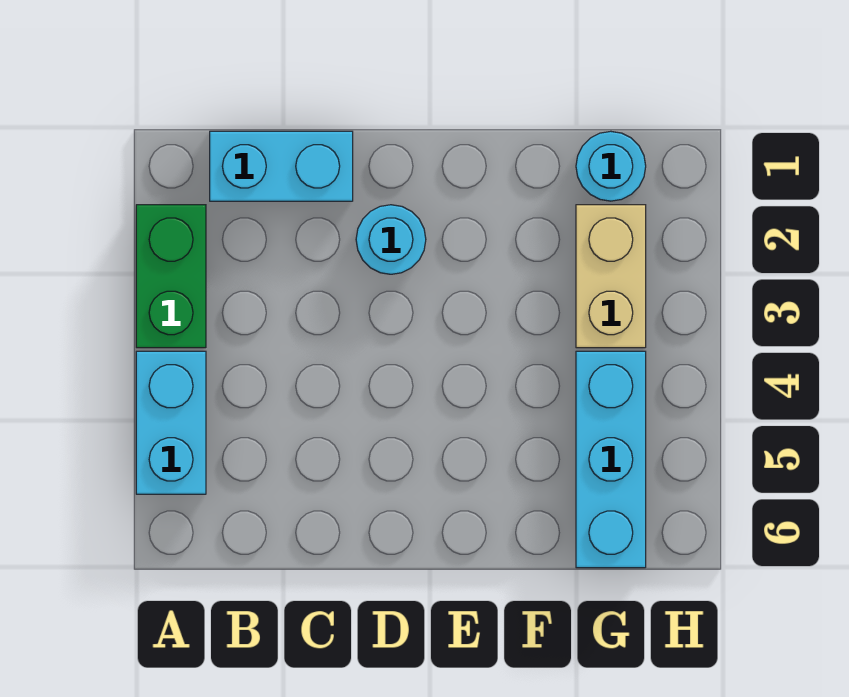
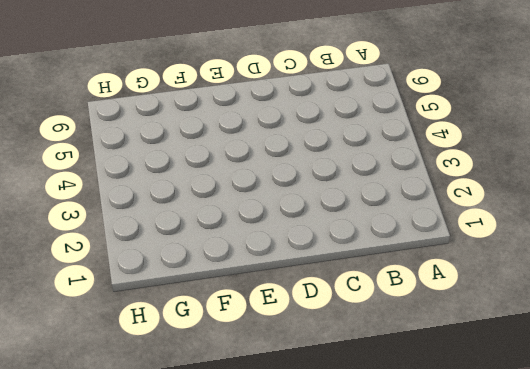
none -> green 1x2 brick [136,205,206,348]
none -> cyan 1x2 brick [136,351,206,494]

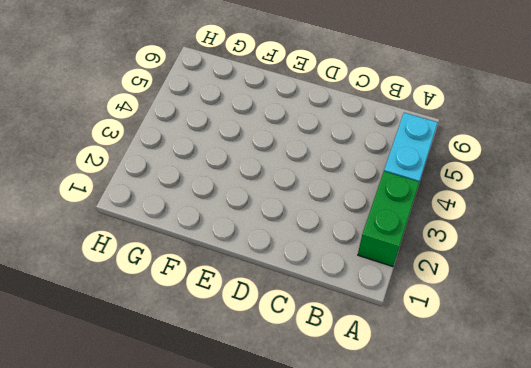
none -> cyan 1x2 brick [210,131,353,201]
none -> cyan 1x1 round brick [356,205,426,274]

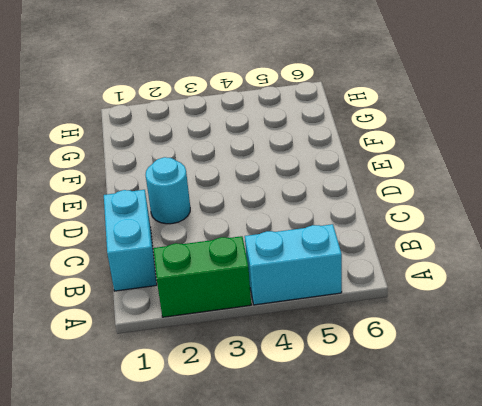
none -> cyan 1x1 round brick [576,131,646,201]
none -> tan 1x2 brick [576,205,646,348]

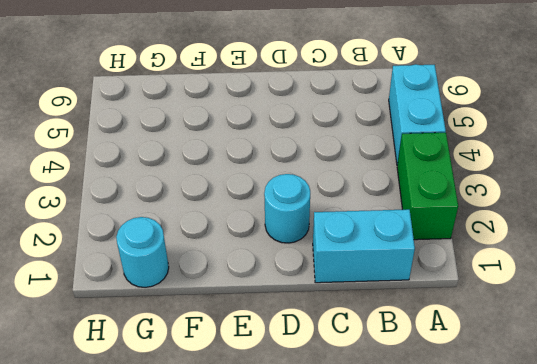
none -> tan 1x2 brick [576,205,646,348]
none -> cyan 1x3 brick [576,351,646,568]

